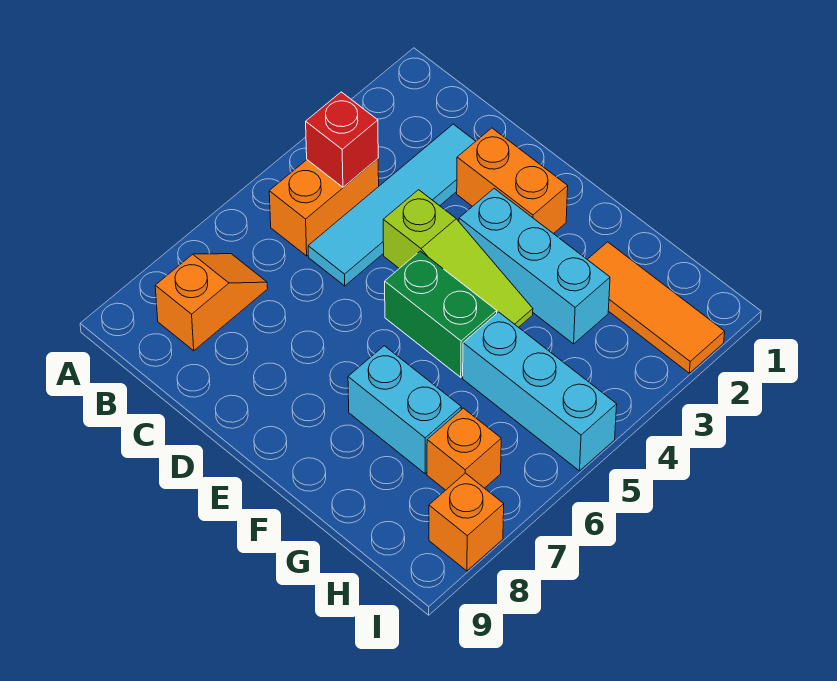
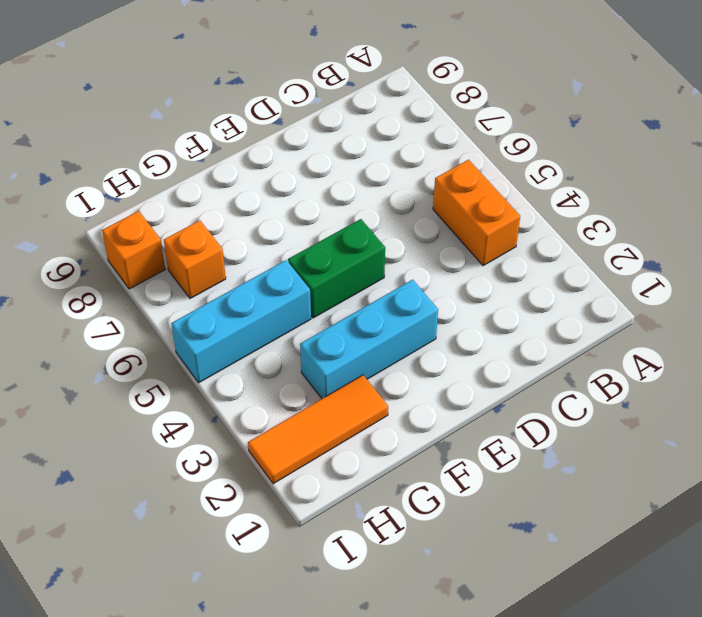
none -> orange 1x2 slope [155,254,268,351]
none -> cyan 1x4 tile [308,124,476,286]
none -> orange 1x2 brick [457,128,568,234]

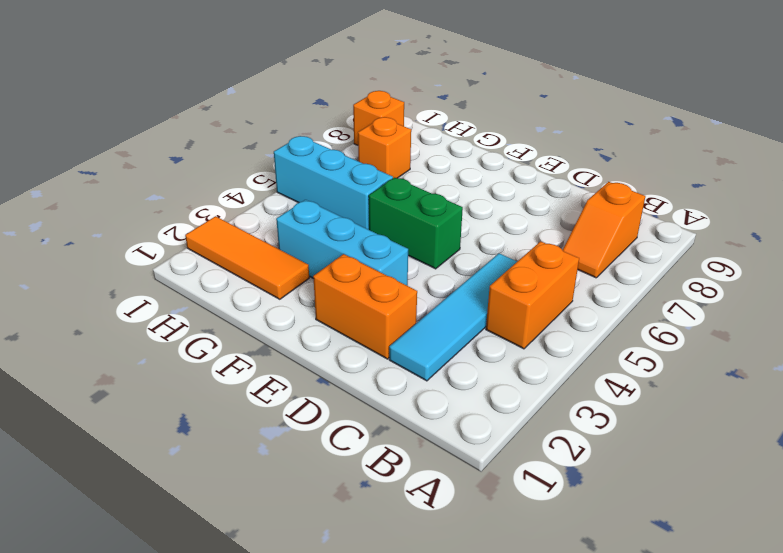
none -> lime 1x3 slope [383,190,533,327]
none -> cyan 1x2 brick [348,346,461,474]
none -> red 1x1 brick [306,92,378,187]

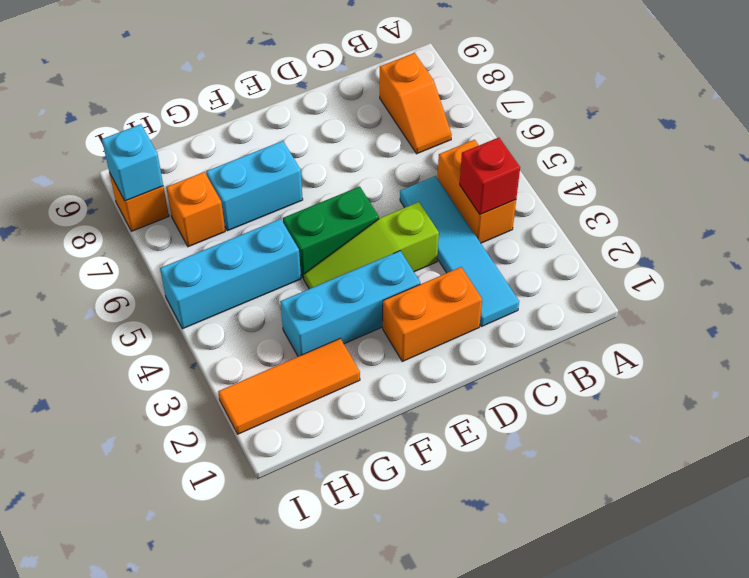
cyan 1x1 brick [102,124,163,201] -> none

